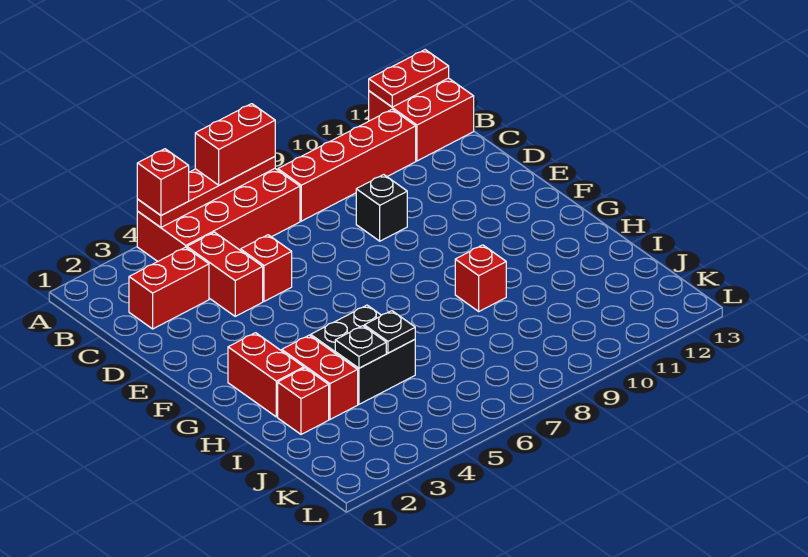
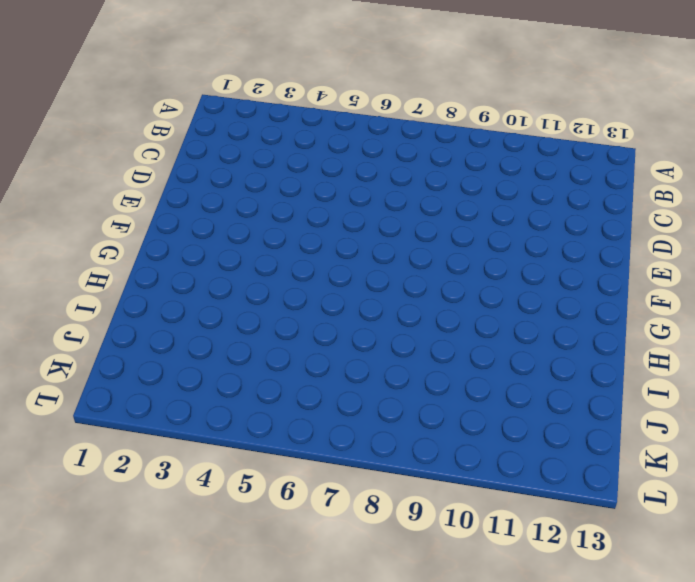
none -> red 2x4 brick [137,169,300,261]
none -> red 2x2 brick [369,78,474,161]
none -> red 1x4 brick [278,109,416,221]

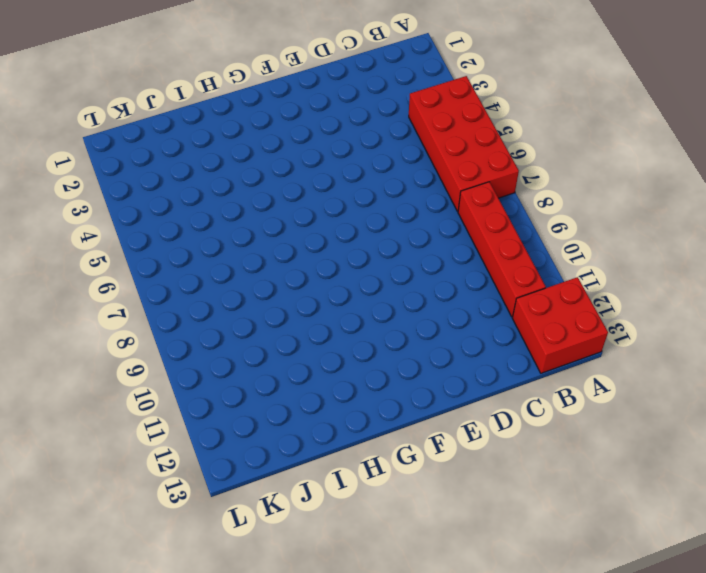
none -> red 1x2 brick [129,247,209,329]
none -> red 1x2 brick [187,232,263,316]
none -> red 1x1 brick [241,235,292,301]

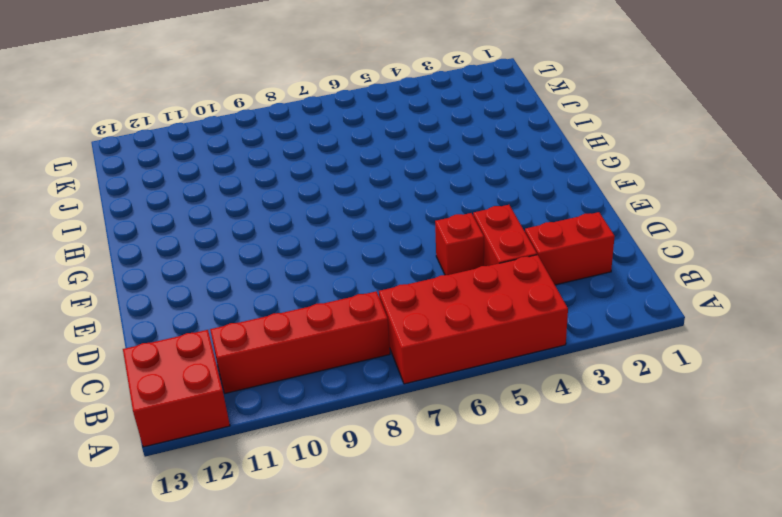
none -> black 1x1 brick [356,175,407,241]
none -> red 1x2 brick [228,333,304,417]
none -> red 1x2 brick [282,335,358,419]

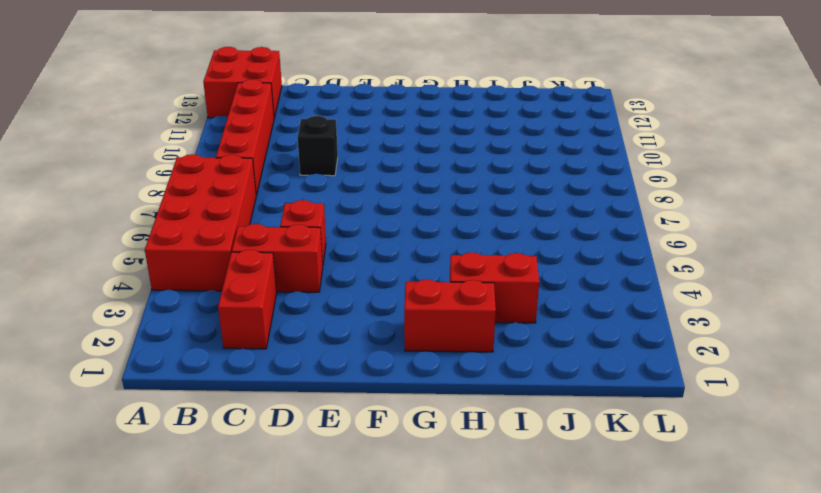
none -> black 2x2 brick [311,305,415,404]
none -> red 1x1 brick [455,245,506,311]
none -> red 1x1 brick [278,368,329,434]

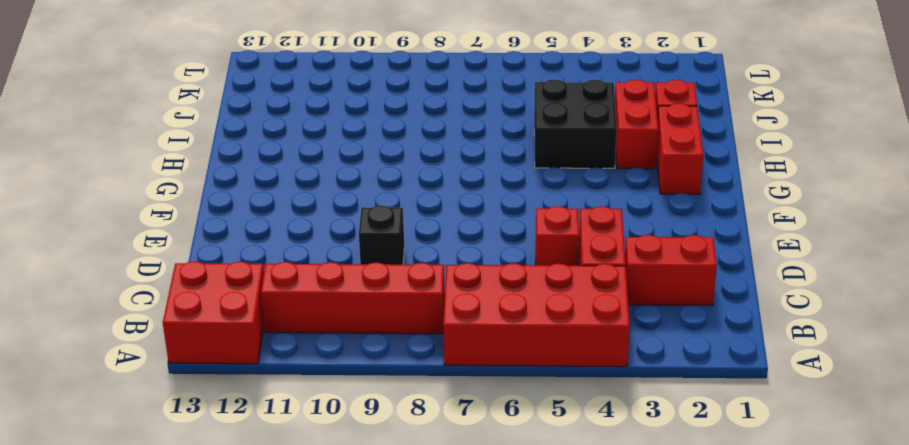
none -> red 1x1 brick [455,245,506,311]
none -> red 1x4 plate [137,156,275,227]
none -> red 1x2 plate [369,50,449,107]

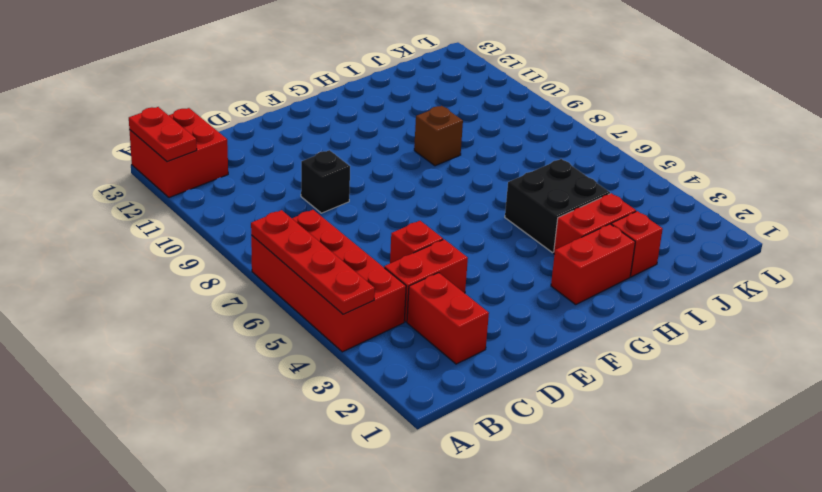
brown 1x1 brick [414,106,463,166] -> red 1x1 brick [455,245,506,311]
none -> red 1x4 brick [278,109,416,221]
none -> black 1x1 plate [335,326,386,368]
none -> black 1x1 plate [364,311,415,353]

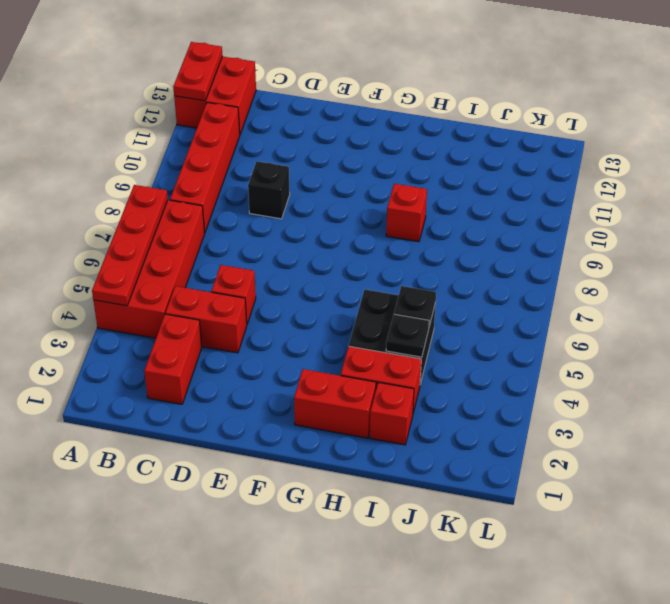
none -> red 1x1 brick [137,149,189,215]
none -> red 1x2 brick [195,104,275,185]

